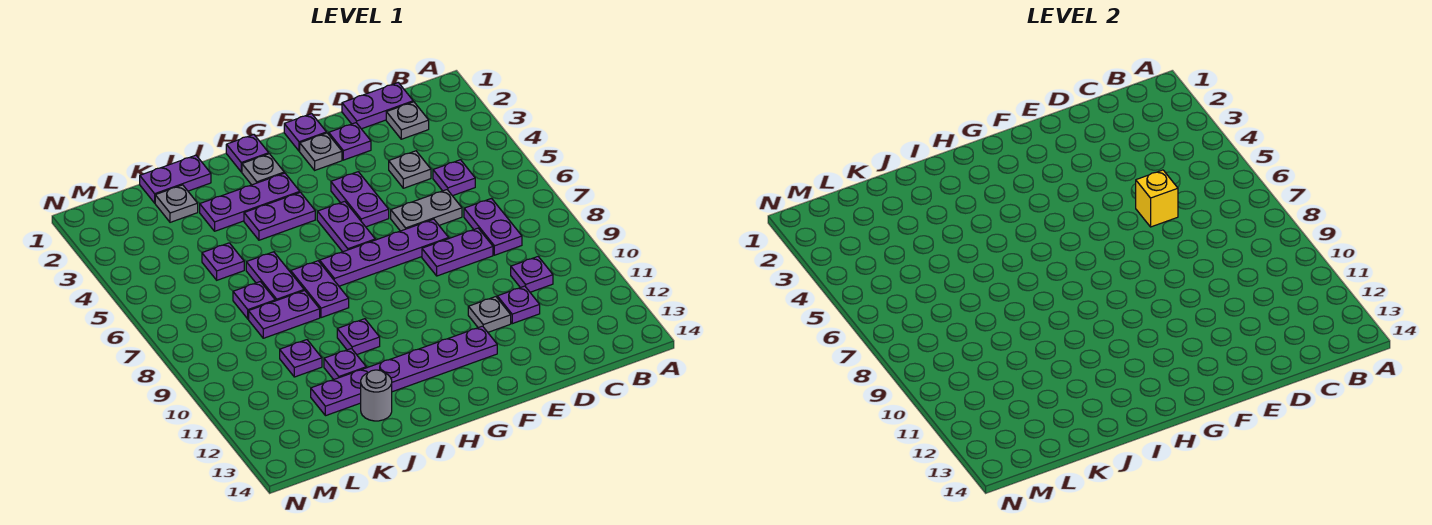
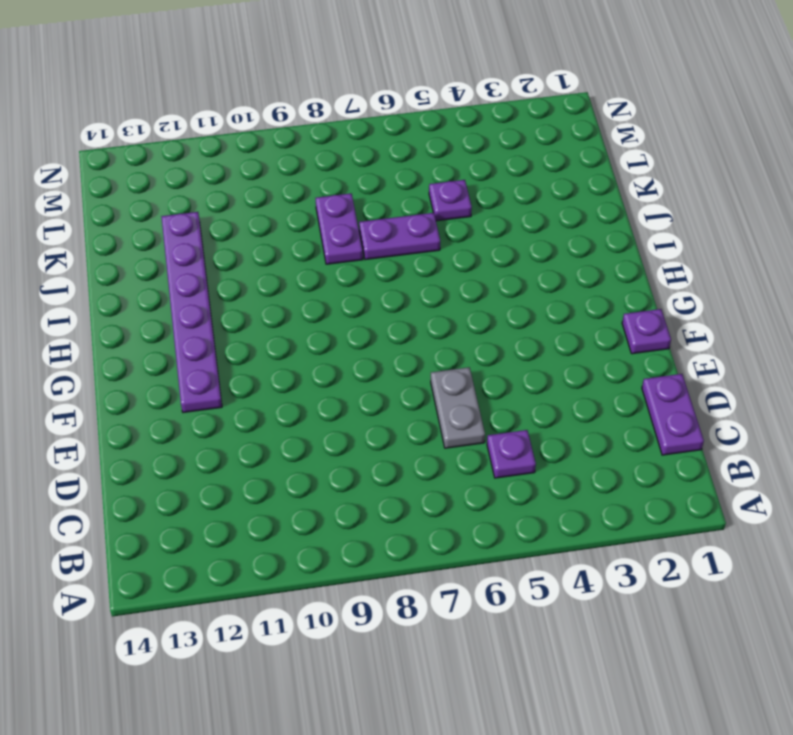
none -> grey 1x1 plate [386,102,429,139]
none -> purple 1x2 plate [464,199,522,255]
none -> purple 1x1 plate [511,257,553,292]
none -> grey 1x1 plate [389,151,431,188]

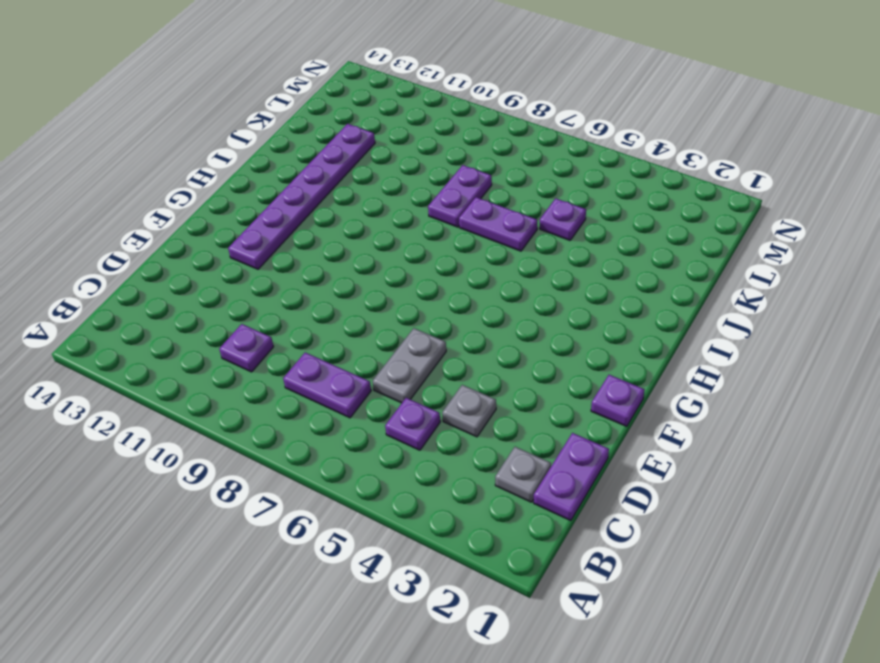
none -> purple 1x2 plate [422,228,493,276]
none -> purple 1x1 plate [497,286,540,324]
none -> purple 1x1 plate [329,123,371,160]
none -> purple 1x4 plate [320,219,449,286]

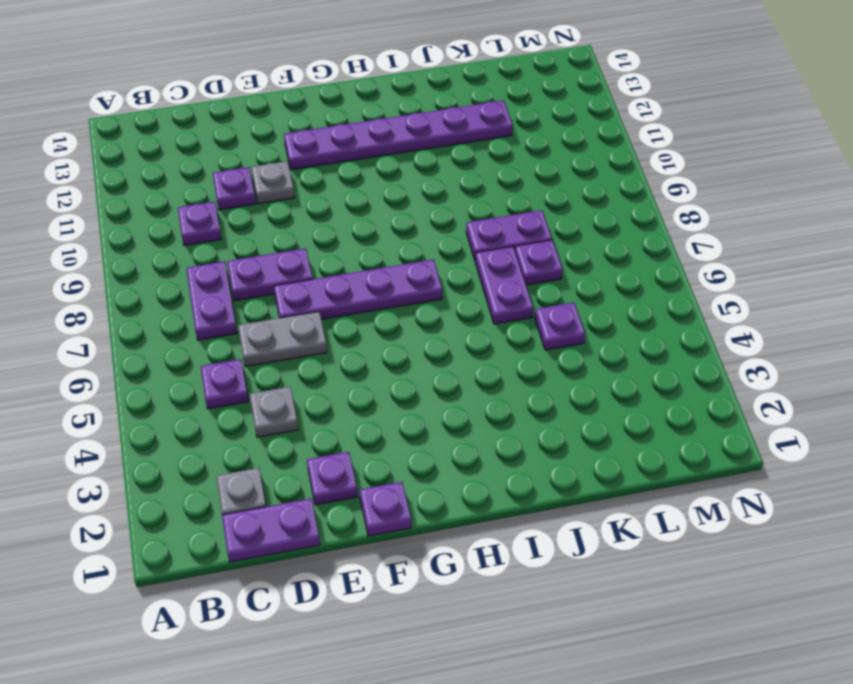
none -> grey 1x1 plate [300,133,342,170]
none -> purple 1x2 plate [331,172,389,227]
none -> purple 1x2 plate [317,201,375,252]
none -> purple 1x1 plate [226,135,269,172]

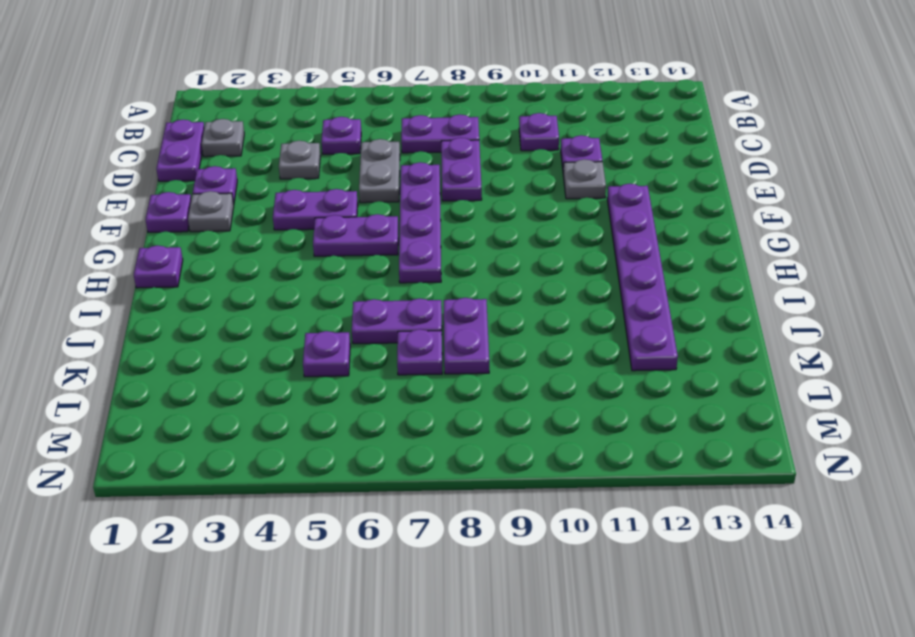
none -> grey 1x1 plate [242,154,284,185]
none -> purple 1x3 plate [200,173,300,231]
none -> purple 1x2 plate [244,192,315,240]
none -> purple 1x2 plate [291,261,349,318]

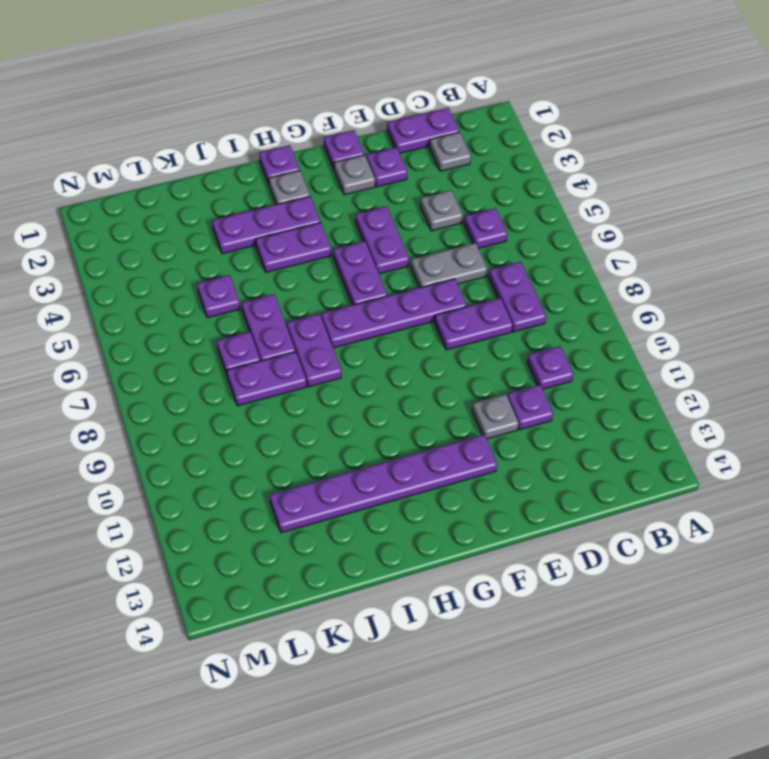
none -> purple 1x1 plate [337,319,380,355]
none -> purple 1x2 plate [140,155,211,203]
none -> purple 1x1 plate [324,348,366,380]
none -> grey 1x1 round brick [361,370,392,421]

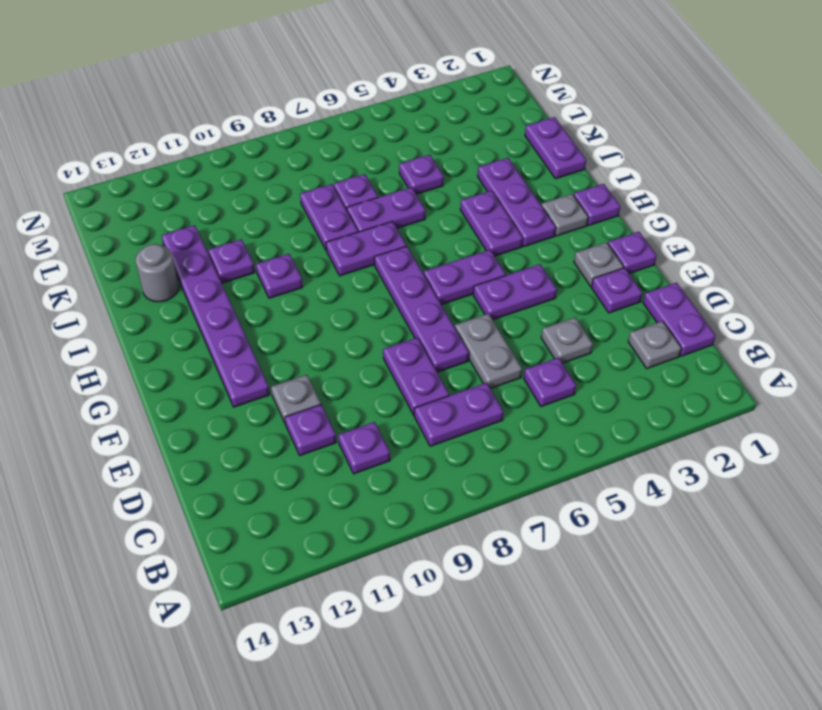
none -> grey 1x1 plate [155,185,198,222]
none -> purple 1x1 plate [280,340,322,377]
none -> yellow 1x1 brick [1136,170,1178,227]

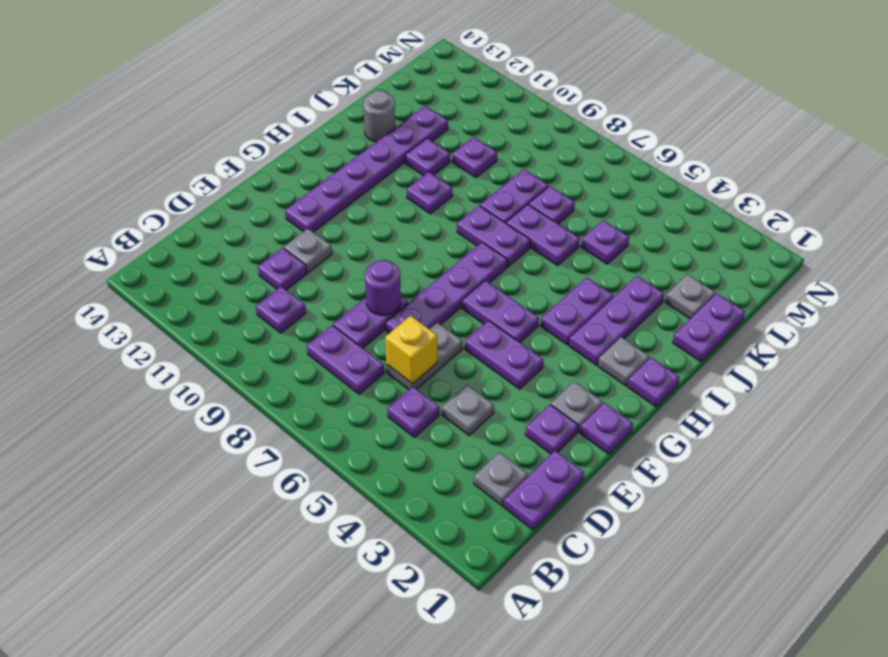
purple 1x1 round brick [365,260,401,315] -> none

